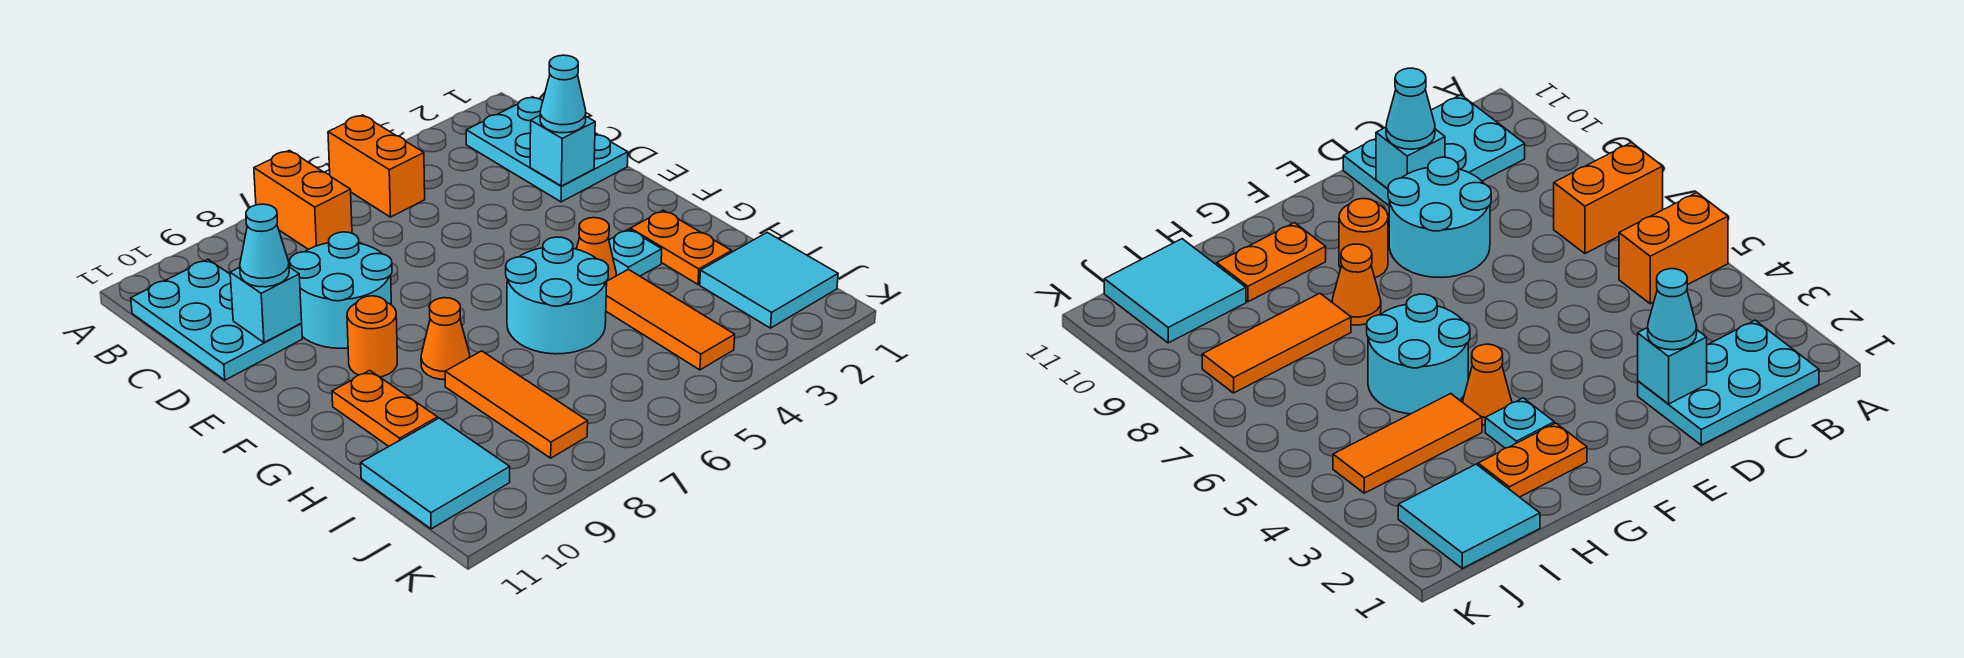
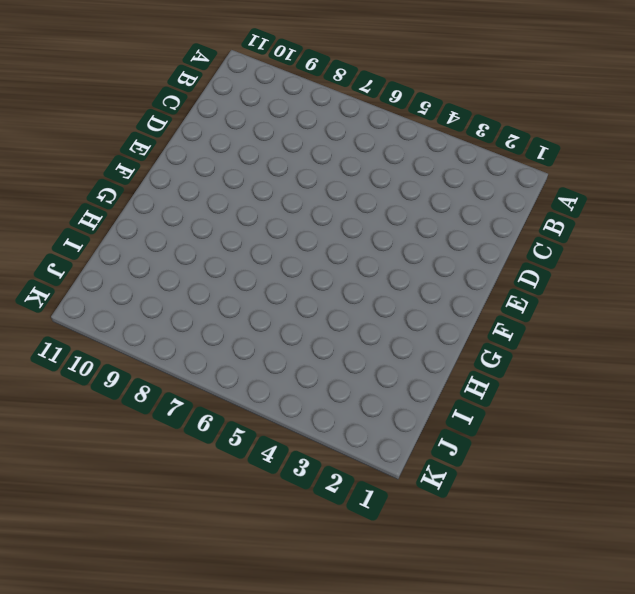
none -> orange 1x2 brick [328,115,425,217]
none -> orange 1x2 brick [254,151,352,250]
none -> cyan 2x3 plate [466,97,628,202]

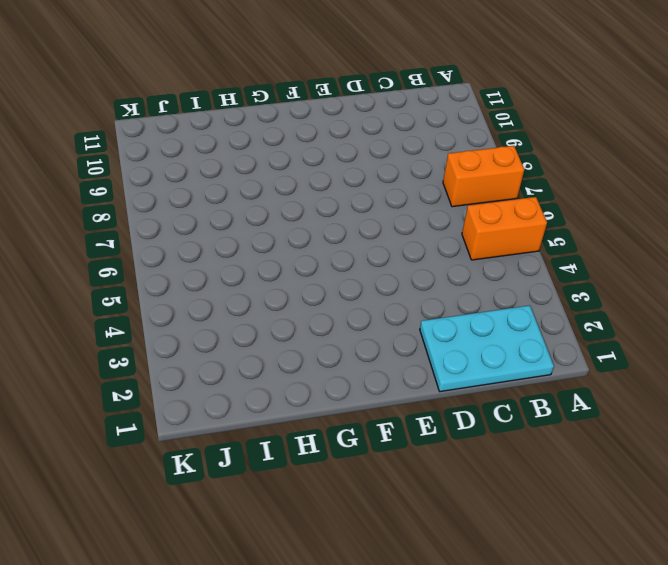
none -> cyan 2x3 plate [131,259,302,380]
none -> cyan 2x2 round brick [290,232,392,348]
none -> orange 1x1 round brick [347,296,397,377]

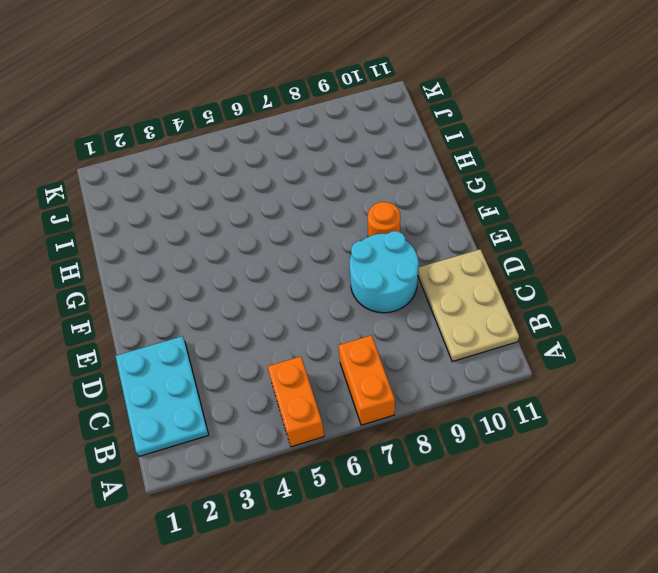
tan 2x3 plate [418,249,519,362] -> cyan 2x3 plate [131,259,302,380]
none -> orange 1x2 plate [630,210,732,284]
none -> cyan 1x1 plate [609,229,662,276]
none -> orange 1x1 cone [577,218,616,281]

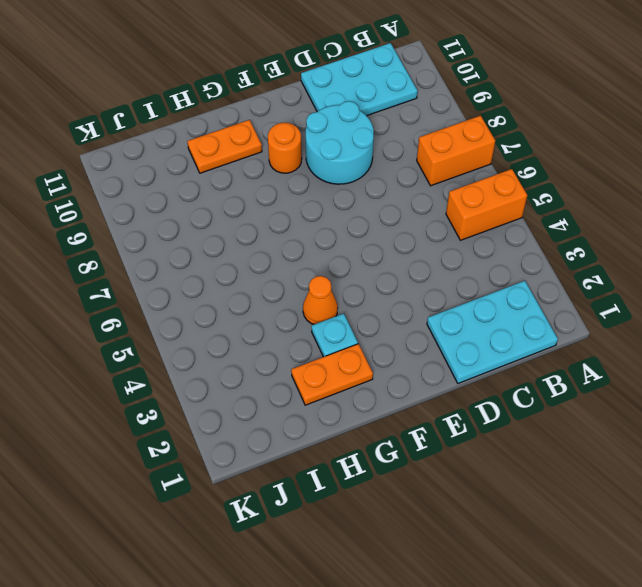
none -> cyan 2x2 round brick [506,237,609,354]
none -> orange 1x1 cone [421,298,470,380]
none -> orange 1x3 tile [606,269,735,370]

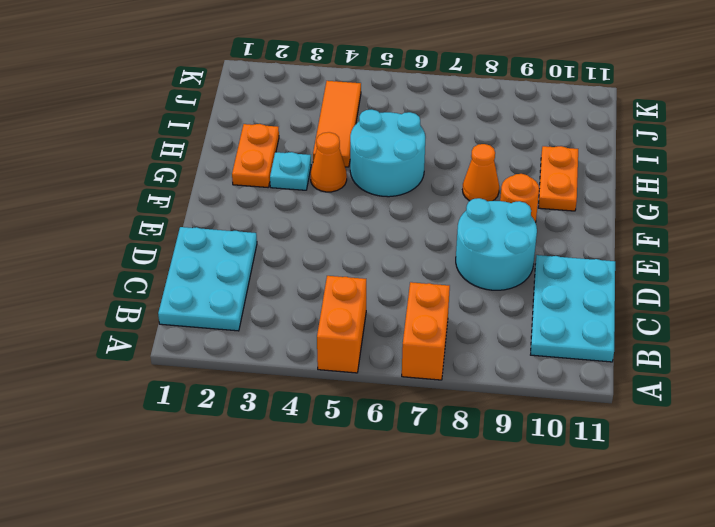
none -> orange 1x3 tile [445,351,588,458]
none -> cyan 2x2 tile [700,232,838,328]
none -> cyan 2x2 tile [361,418,510,529]

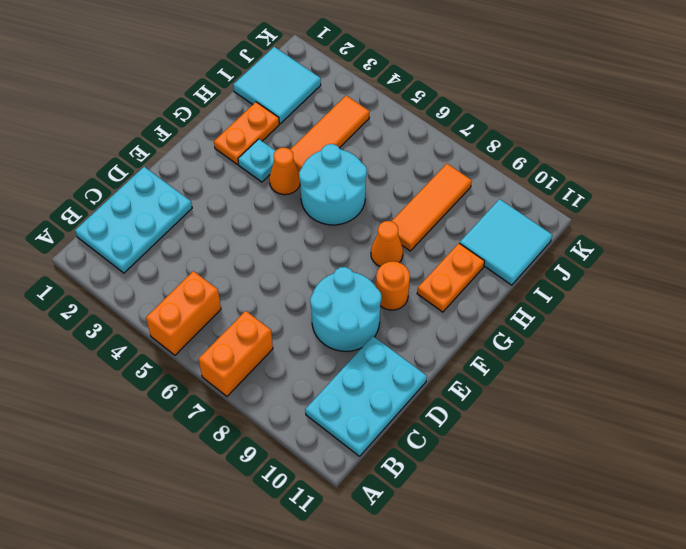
none -> cyan 1x1 brick [530,116,595,186]
none -> cyan 1x1 brick [230,267,302,343]
none -> cyan 1x1 cone [540,55,586,133]

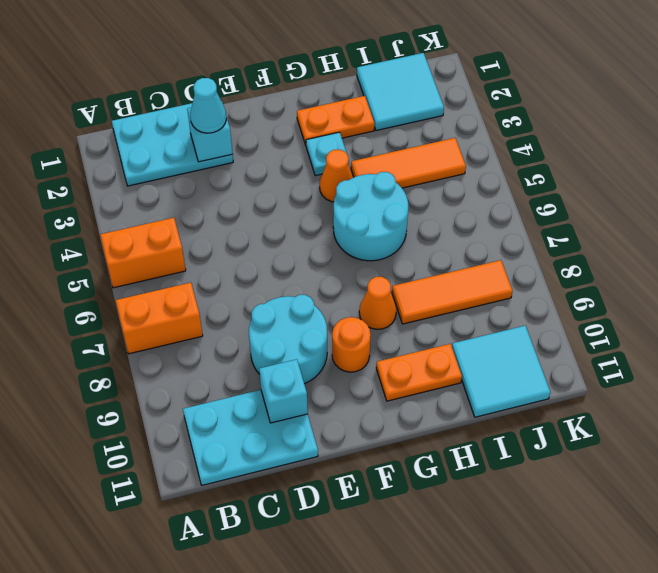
none -> cyan 1x1 cone [240,204,289,287]

